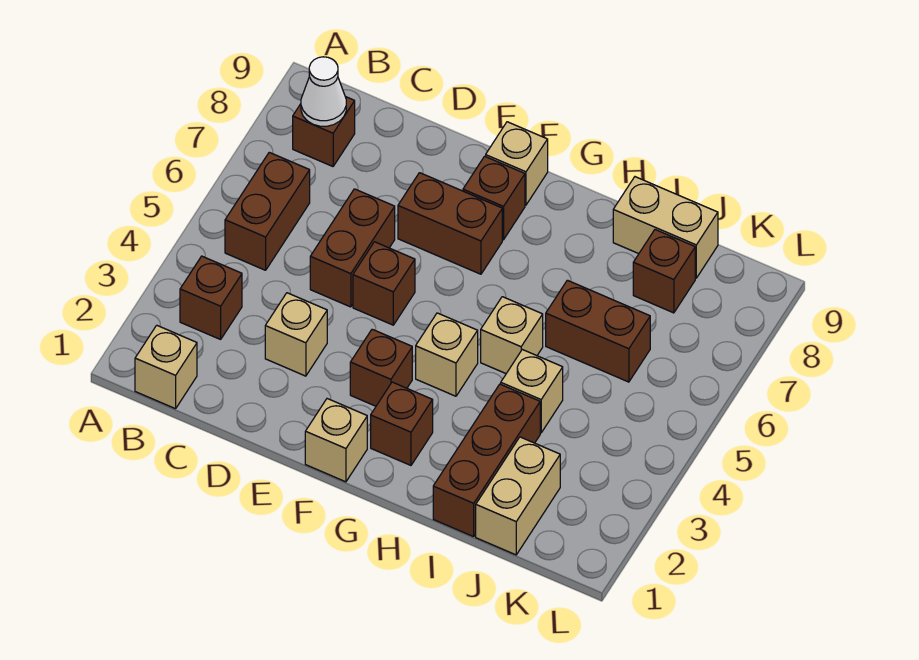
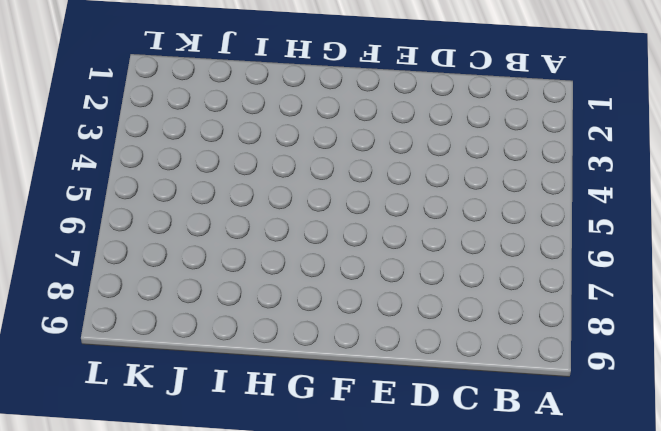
none -> tan 1x1 brick [135,325,197,409]
none -> brown 1x1 brick [180,256,242,339]
none -> brown 1x2 brick [225,152,310,270]

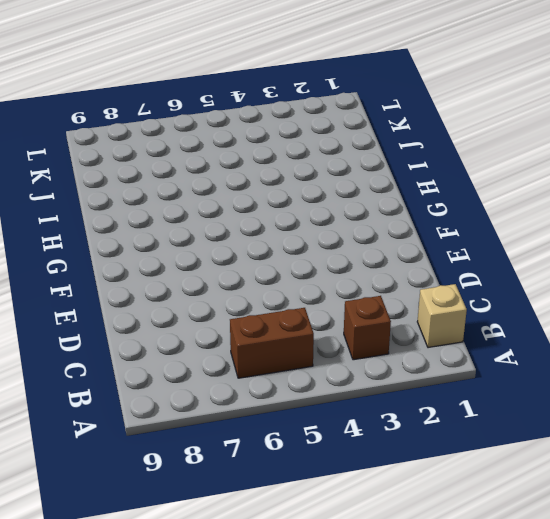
none -> brown 1x1 brick [293,97,355,166]
none -> tan 1x1 brick [265,293,327,376]
none -> brown 1x2 brick [310,189,395,307]

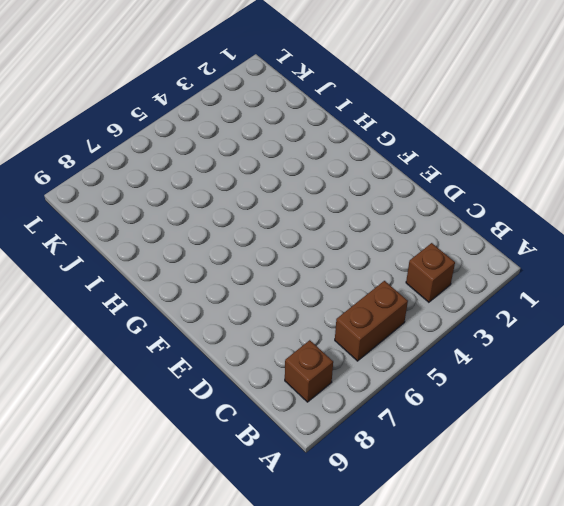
none -> tan 1x1 brick [135,325,197,409]
none -> tan 1x1 brick [265,293,327,376]
none -> brown 1x2 brick [310,189,395,307]

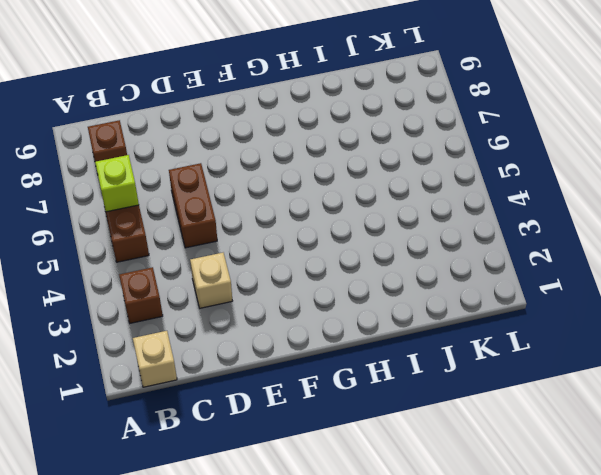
lime 1x1 brick [95,155,139,212] -> none
none -> brown 1x1 brick [353,242,415,325]
none -> brown 1x2 brick [398,173,502,274]
none -> tan 1x1 brick [305,399,367,482]

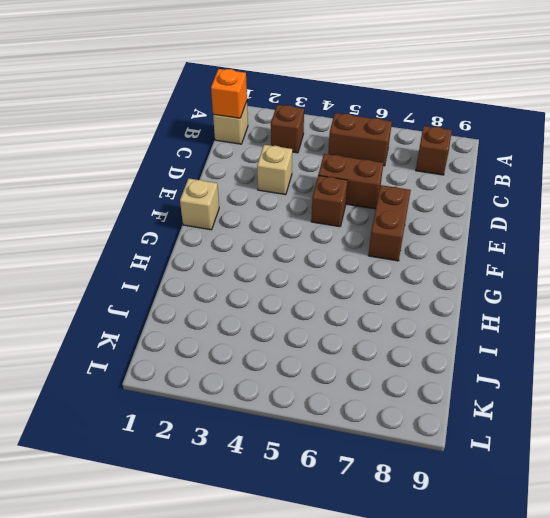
orange 1x1 brick [211,69,247,118] -> none
none -> brown 1x1 brick [350,329,412,406]
none -> brown 1x1 brick [463,156,525,240]
none -> tan 1x1 brick [486,122,548,205]

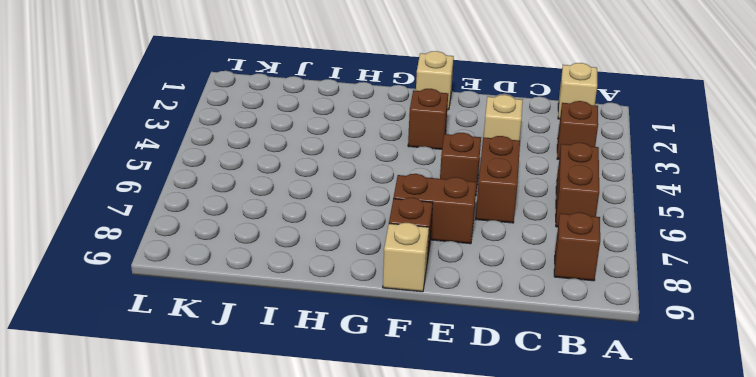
none -> brown 1x1 brick [371,382,433,465]
none -> tan 1x1 brick [416,313,478,396]
none -> tan 1x1 brick [481,297,543,373]

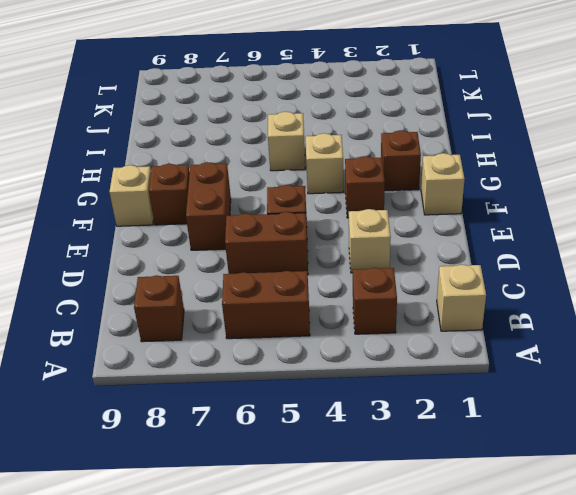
none -> brown 1x3 brick [433,384,540,537]
none -> tan 1x1 brick [501,350,563,433]
none -> brown 1x2 brick [546,280,650,382]

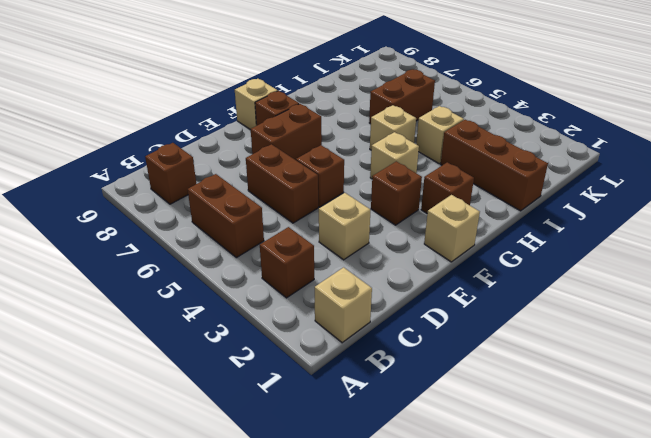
none -> tan 1x2 brick [613,177,718,278]
none -> tan 1x2 brick [476,437,560,555]
none -> brown 1x1 brick [633,230,695,313]

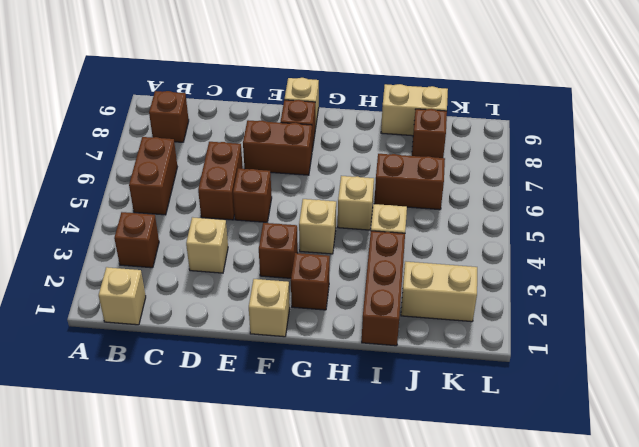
tan 1x2 brick [401,261,477,322] -> tan 1x2 brick turned to [476,437,560,555]
none -> white 1x1 cone [301,57,346,126]

